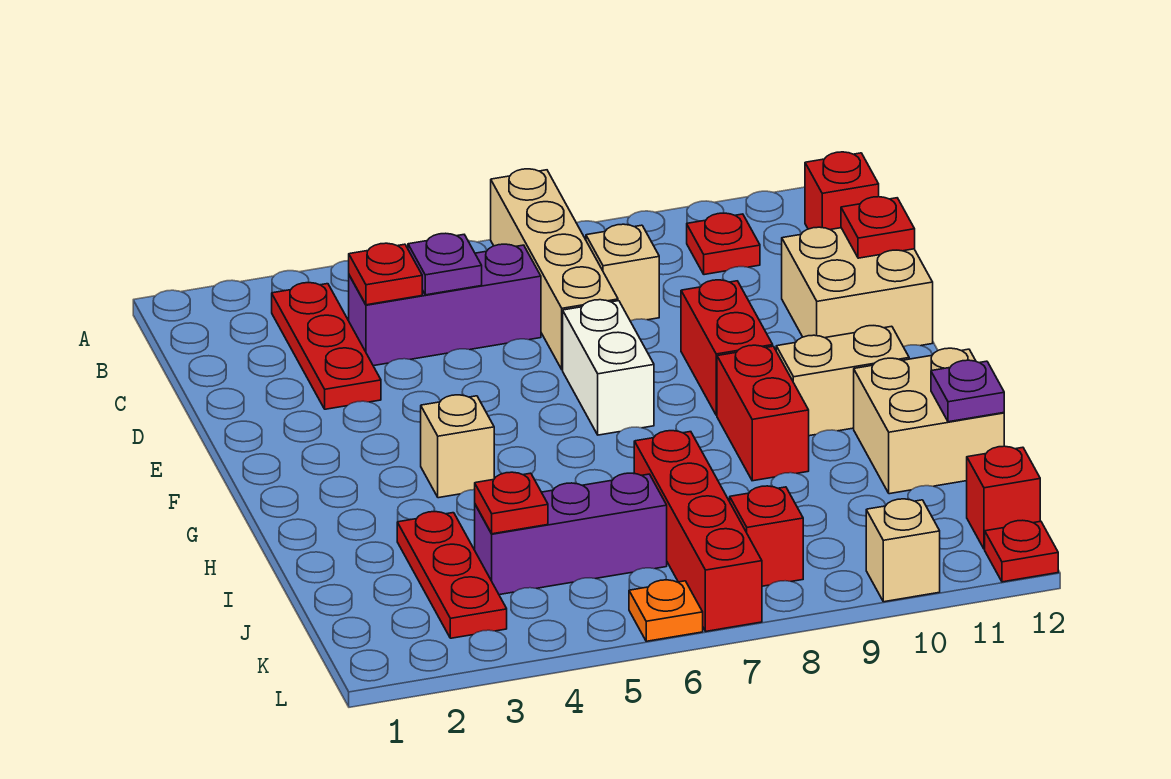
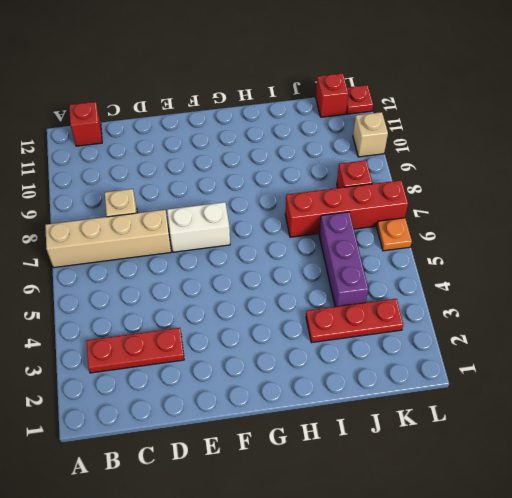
none -> red 1x1 plate [687,213,760,275]
none -> purple 1x3 brick [349,244,541,366]
none -> tan 2x2 brick [782,227,933,347]

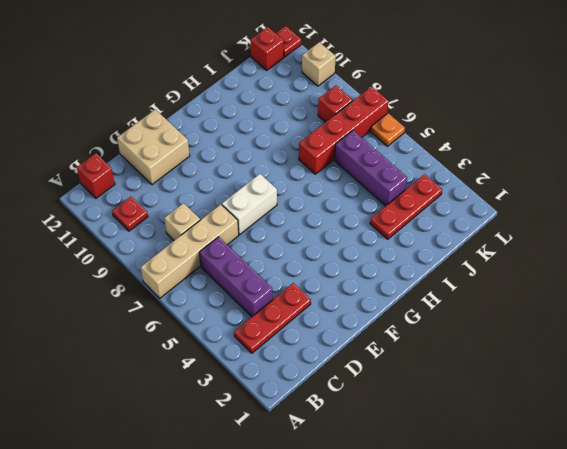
none -> red 1x2 brick [681,280,773,415]
none -> tan 1x1 brick [421,395,494,498]
none -> red 1x2 brick [717,345,809,481]

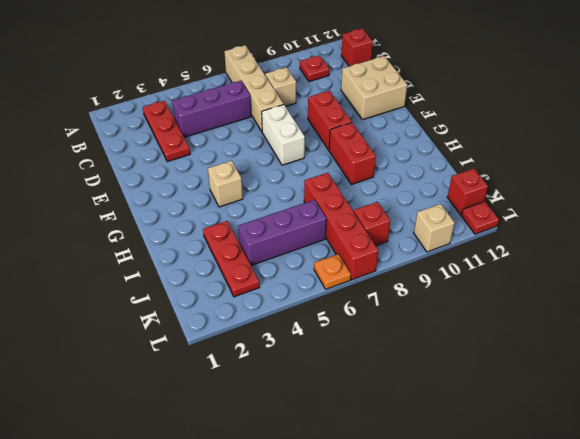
none -> tan 1x2 brick [776,326,909,436]
none -> tan 2x2 brick [854,348,1004,494]
none -> red 1x1 plate [349,243,422,305]

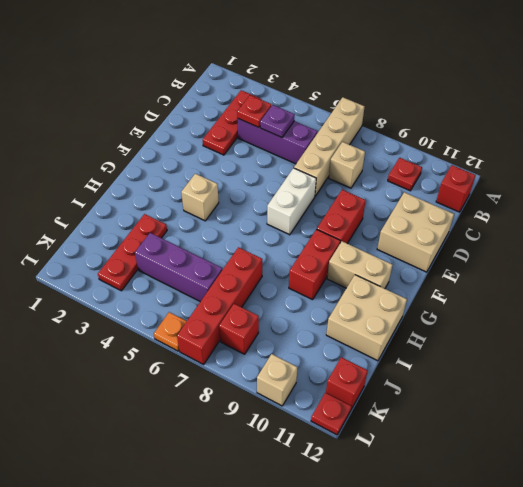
none -> red 1x1 plate [841,197,915,258]
none -> purple 1x1 plate [931,360,1004,422]
none -> red 1x1 plate [475,472,548,534]

